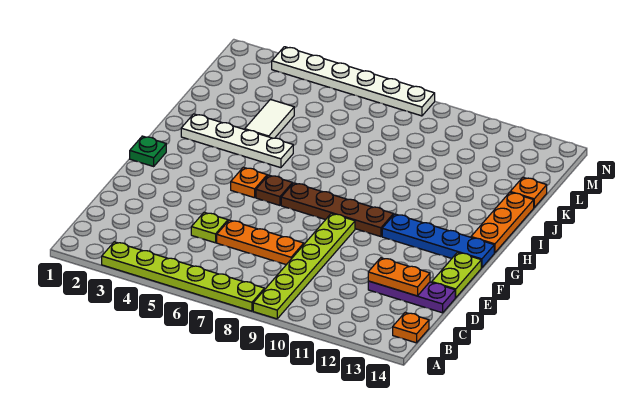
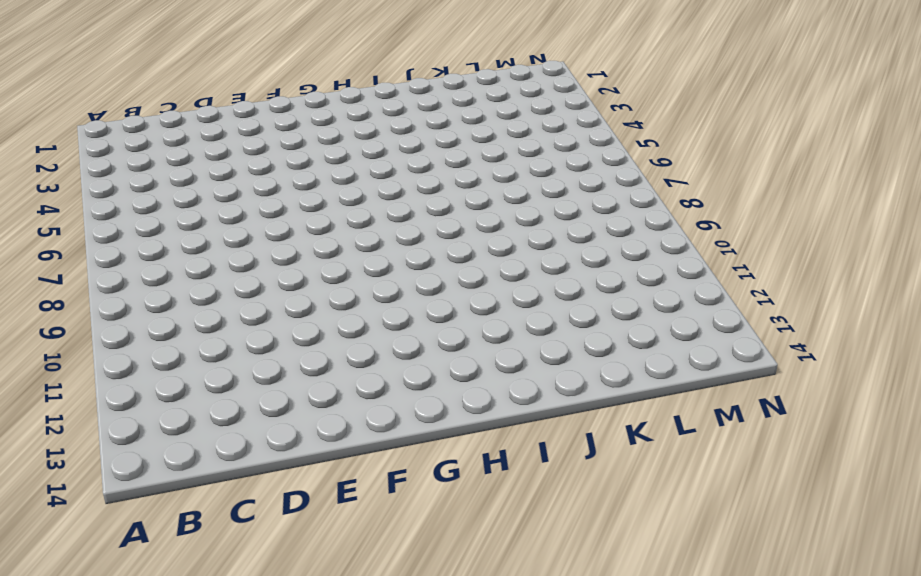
none -> lime 1x6 plate [102,242,264,311]
none -> lime 1x6 plate [253,214,355,319]
none -> orange 1x1 plate [393,313,429,343]

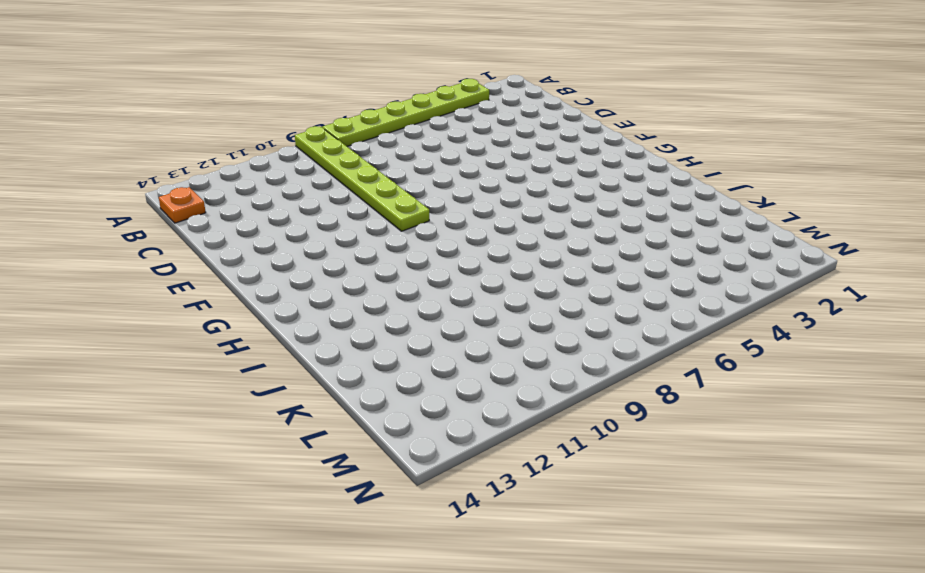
none -> lime 1x1 plate [191,212,228,243]
none -> orange 1x3 plate [217,220,304,265]
none -> purple 1x3 plate [368,281,455,313]

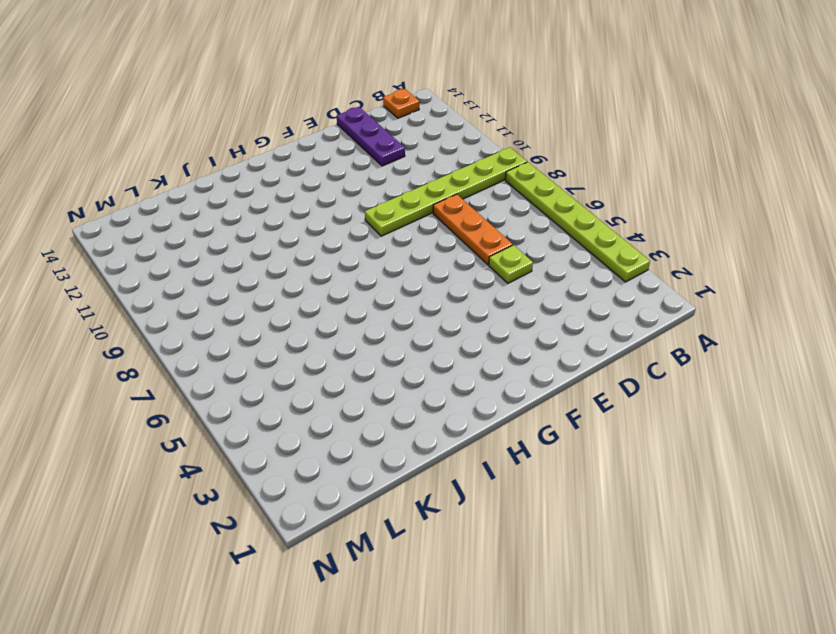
none -> lime 1x2 plate [432,252,481,298]
none -> green 1x1 plate [130,136,166,166]
none -> orange 1x1 plate [231,167,267,198]

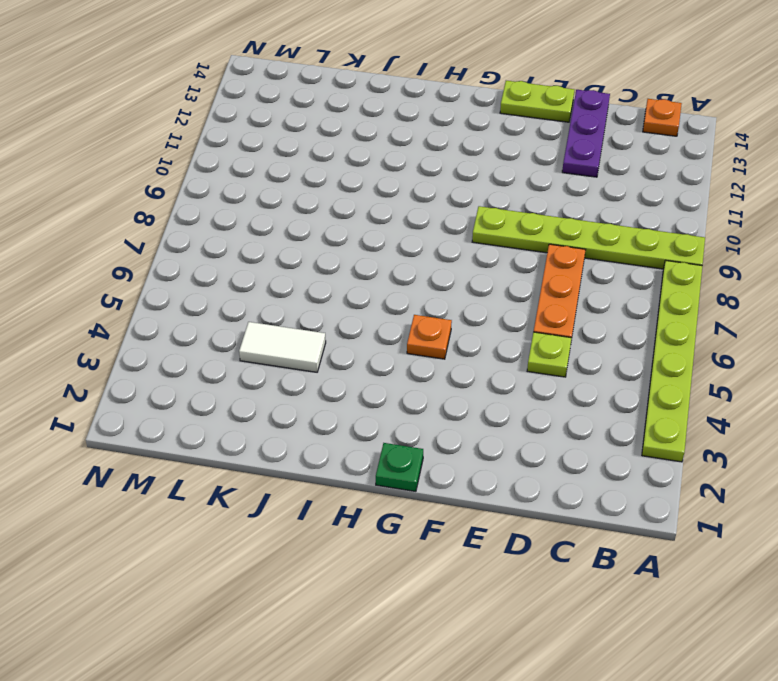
none -> brown 1x1 plate [256,175,292,205]
none -> brown 1x4 plate [281,183,393,237]
none -> blue 1x4 plate [382,214,494,268]

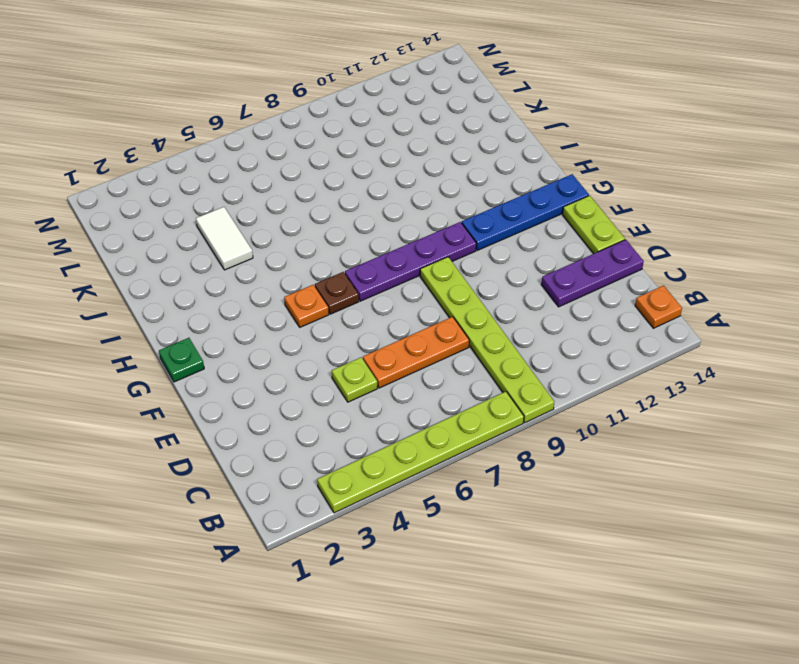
purple 1x4 plate [345,222,476,301] -> brown 1x4 plate [281,183,393,237]
none -> orange 1x3 plate [471,192,534,253]
none -> white 1x4 plate [181,114,293,168]
none -> orange 1x1 plate [511,177,547,207]

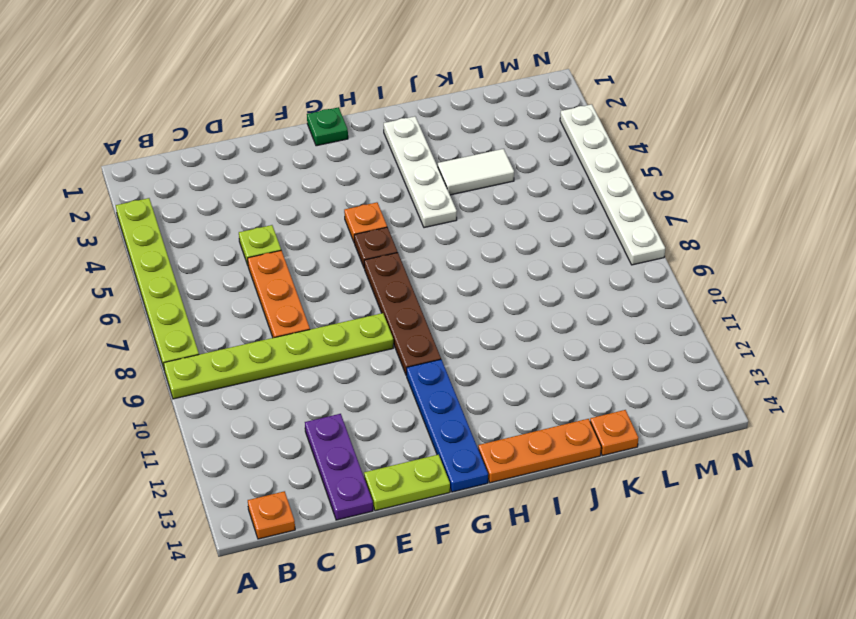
none -> orange 1x2 plate [368,258,430,296]

